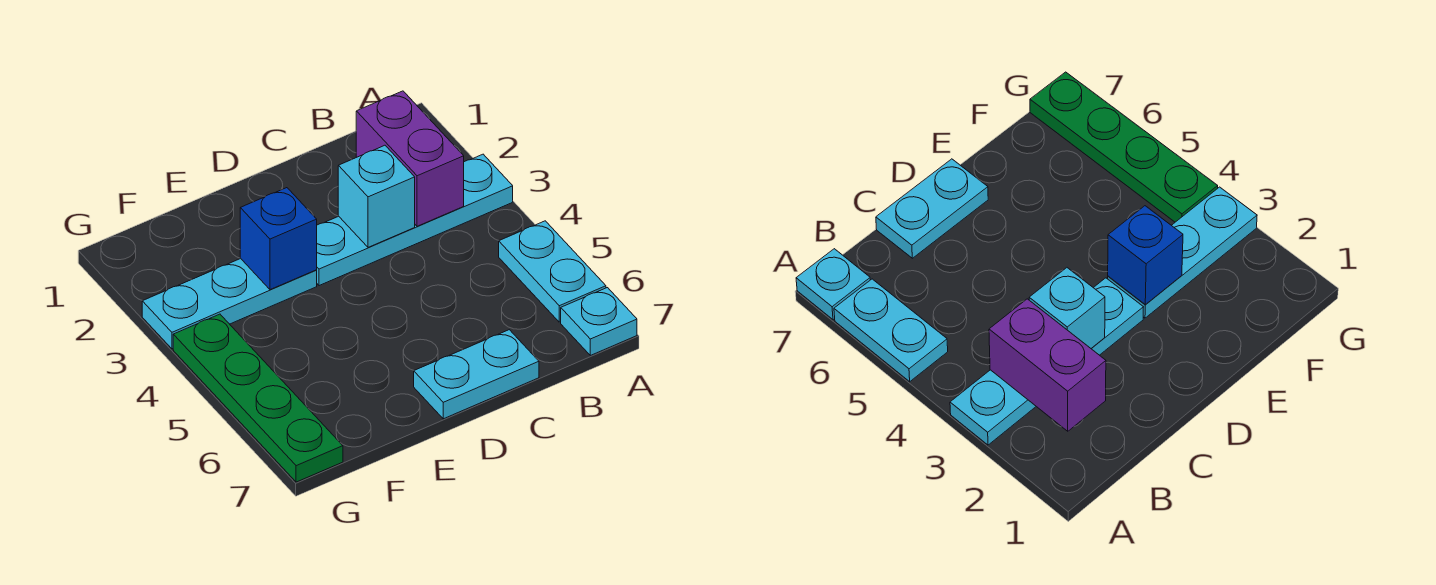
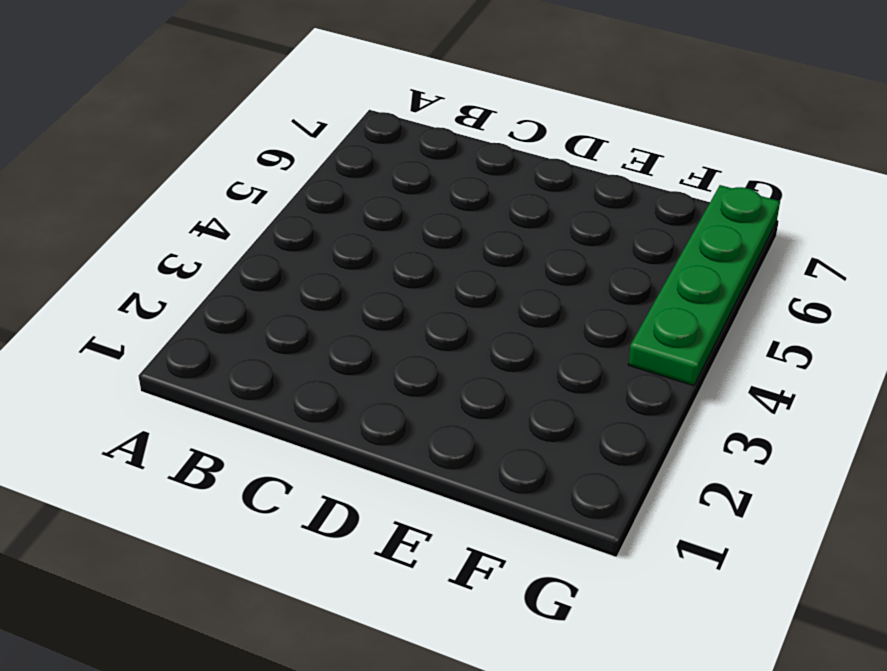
none -> cyan 1x4 plate [317,154,513,286]
none -> cyan 1x2 plate [499,221,606,322]

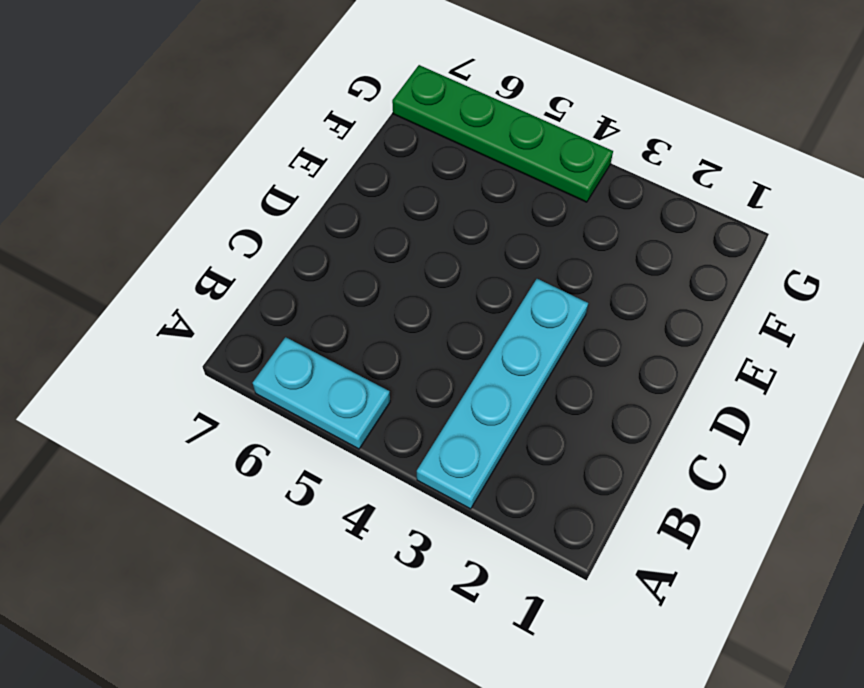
none -> cyan 1x1 plate [561,288,637,355]
none -> cyan 1x2 plate [414,330,539,419]

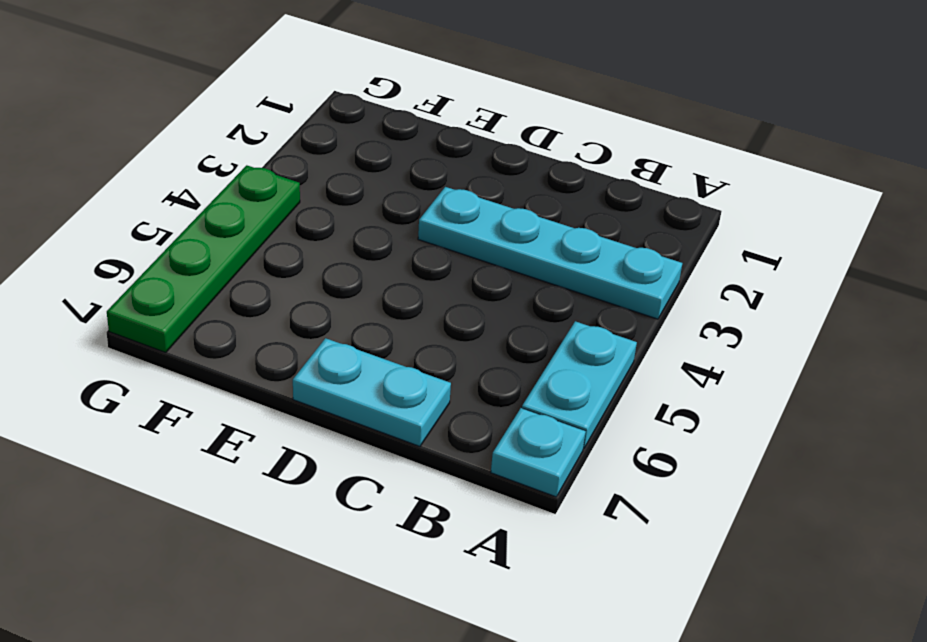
none -> cyan 1x3 plate [142,259,317,349]
none -> purple 1x2 brick [356,91,464,226]

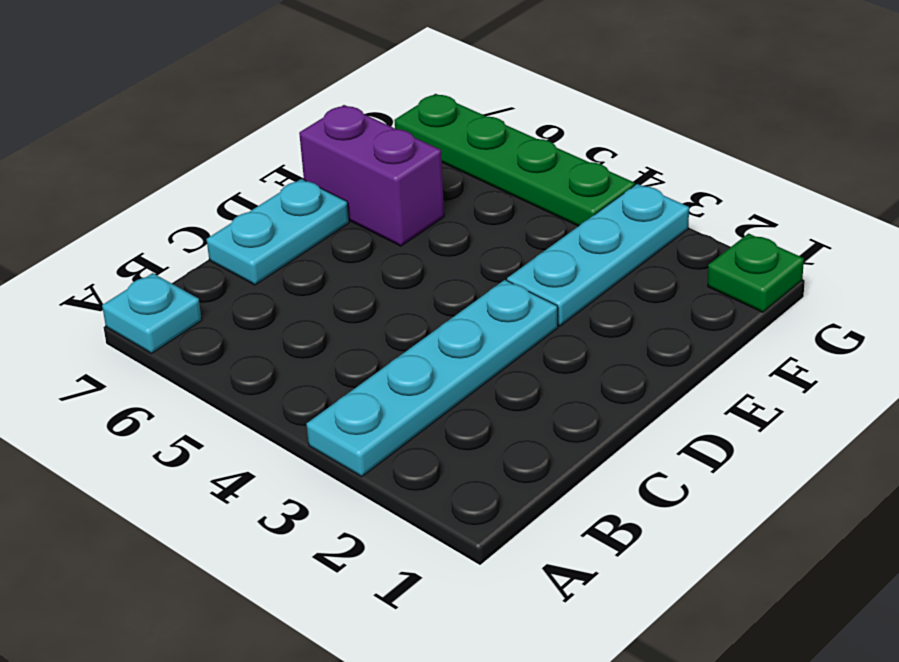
purple 1x2 brick [299,105,444,246] -> purple 1x2 brick moved to [356,91,464,226]
green 1x1 plate [708,233,804,312] -> none
none -> cyan 1x2 plate [499,221,606,322]
none -> cyan 1x1 brick [338,145,415,247]

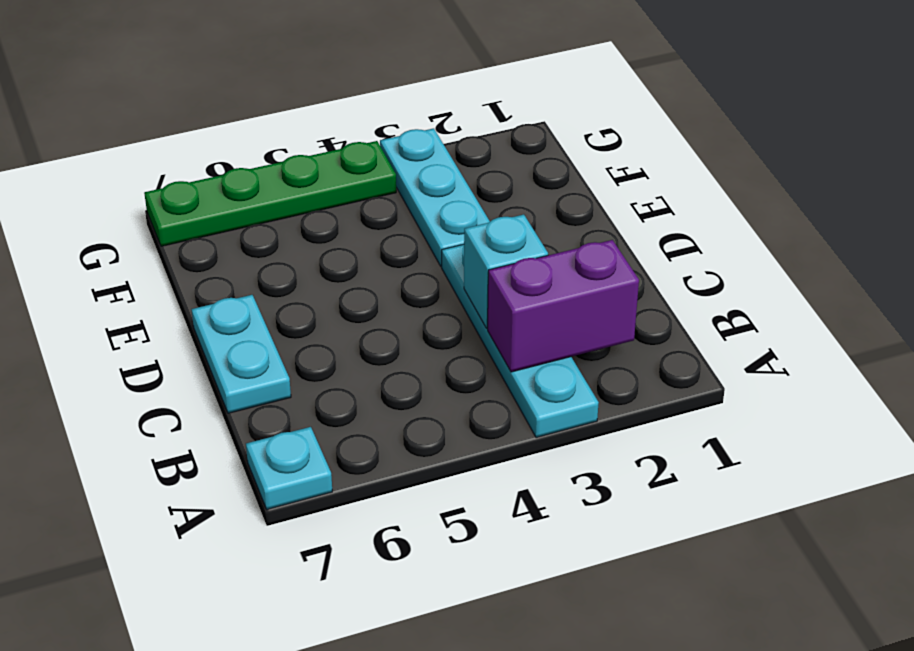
none -> cyan 1x2 plate [499,221,606,322]
none -> blue 1x1 brick [240,188,317,290]

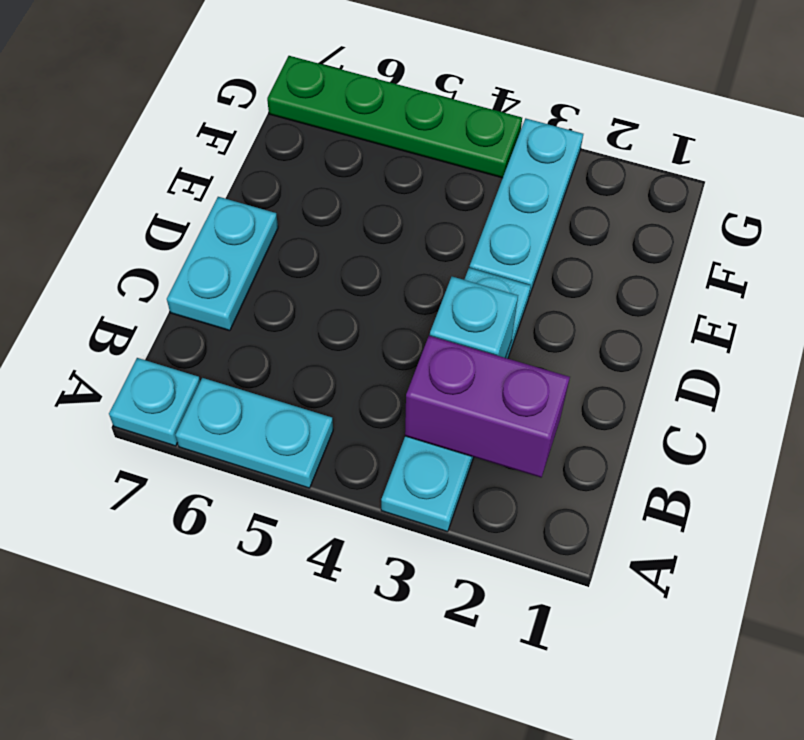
none -> blue 1x1 brick [240,188,317,290]

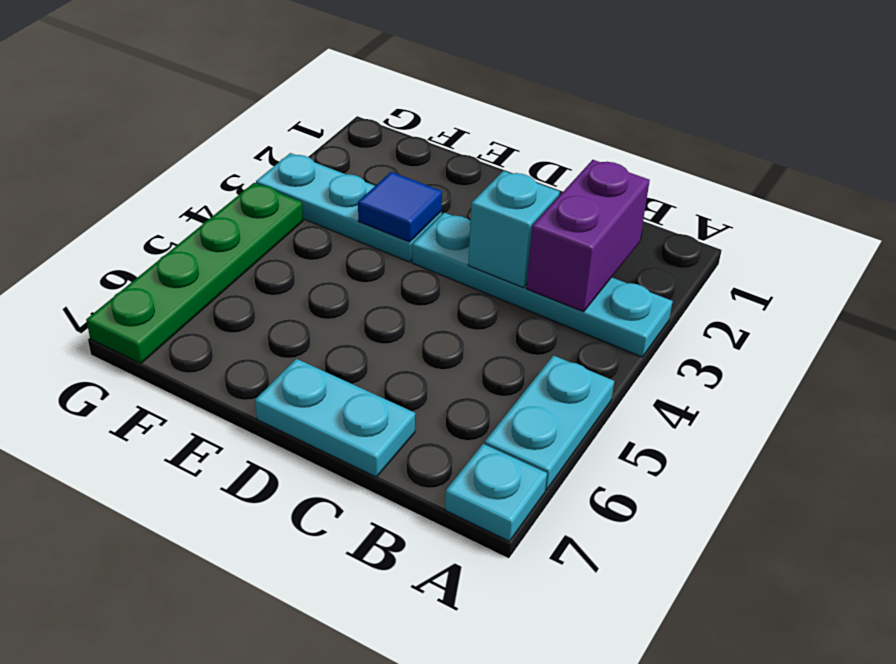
blue 1x1 tile [358,172,442,242] -> blue 1x1 brick [240,188,317,290]

